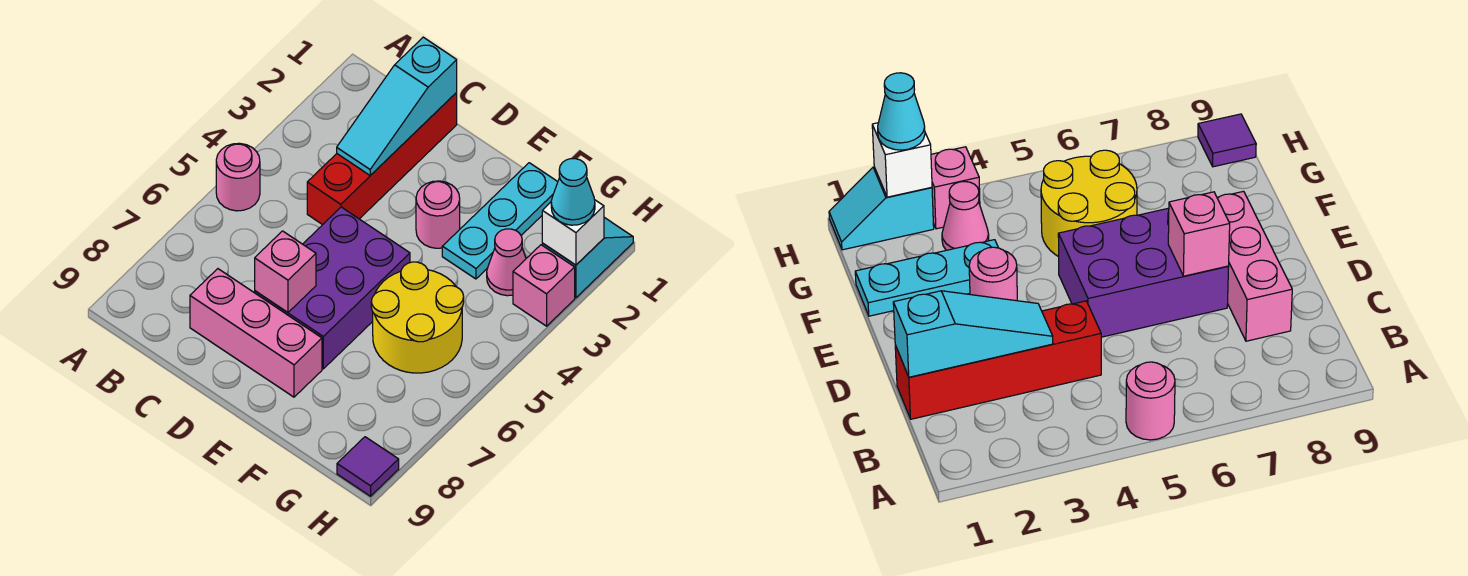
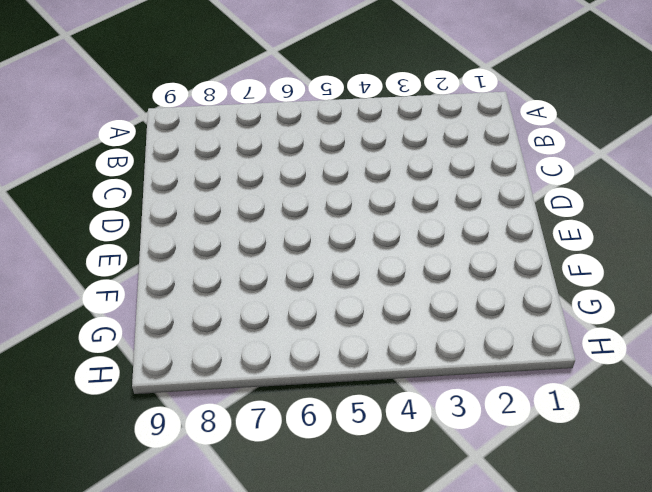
none -> pink 1x1 round brick [216,143,260,211]
none -> red 1x4 brick [307,93,457,225]
none -> pink 1x3 brick [190,269,322,397]

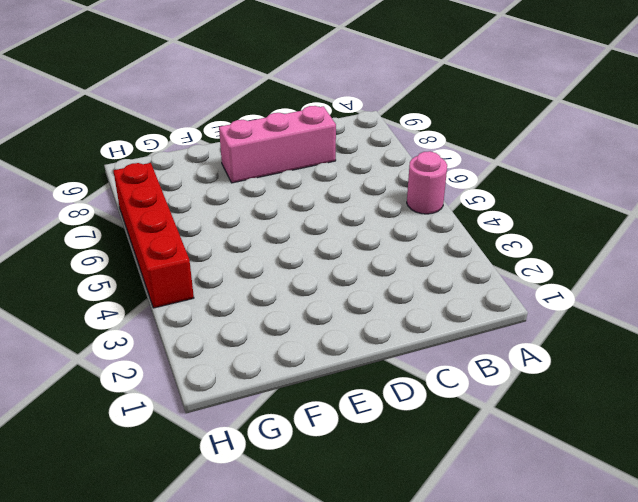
red 1x4 brick [113,163,194,308] -> red 1x4 brick moved to [307,93,457,225]
none -> purple 2x3 brick [255,207,410,369]
none -> pink 1x1 round brick [416,181,460,248]
none -> cyan 1x3 plate [442,163,558,279]

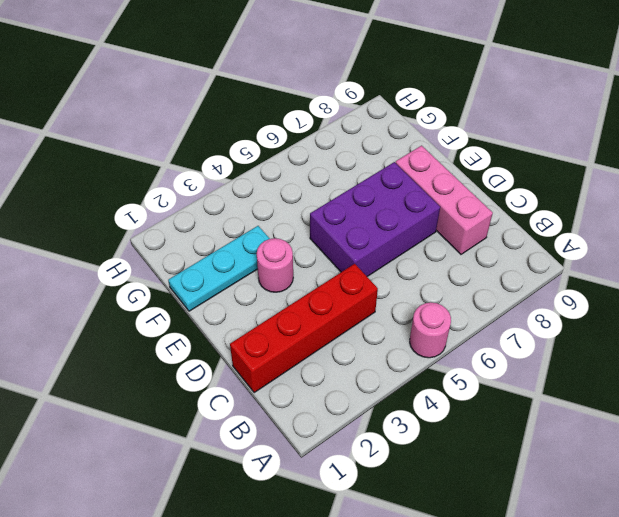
none -> yellow 2x2 round brick [371,262,464,373]
none -> pink 1x1 cone [487,229,526,296]
none -> cyan 1x2 slope [542,217,633,298]

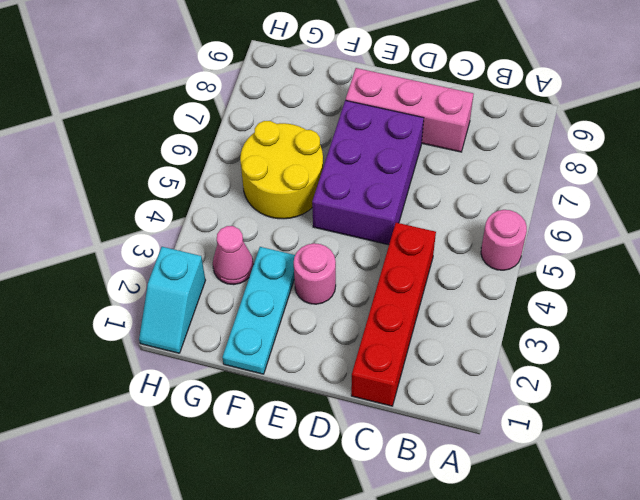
none -> pink 1x1 brick [513,245,575,326]
none -> purple 1x1 tile [337,437,399,496]
none -> cyan 1x3 slope [337,37,457,175]

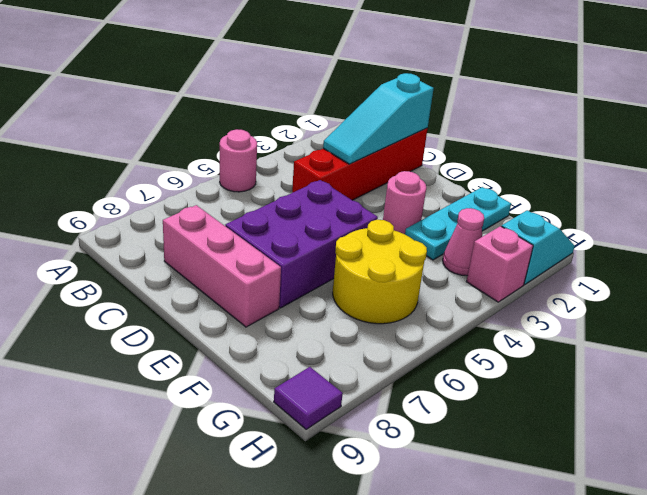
none -> pink 1x1 brick [255,231,316,312]
none -> white 1x1 brick [542,200,604,265]
none -> cyan 1x1 cone [551,159,595,225]

